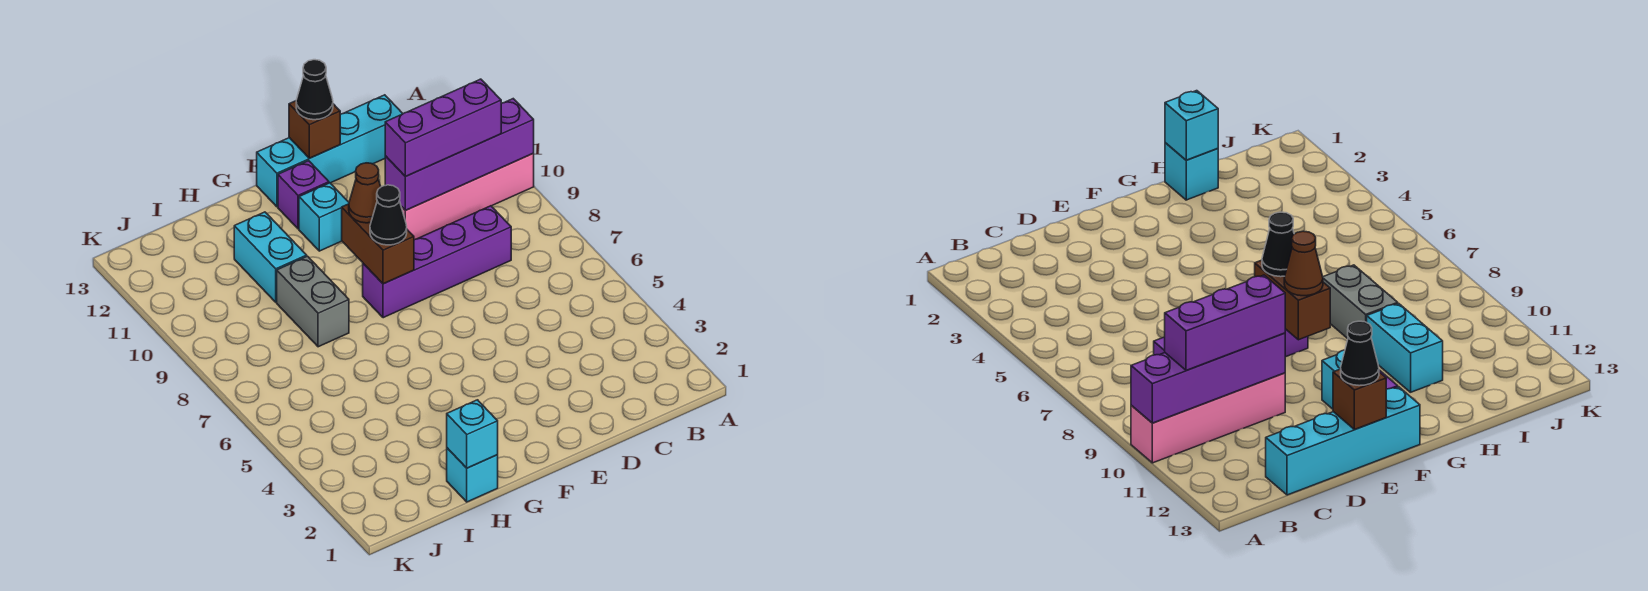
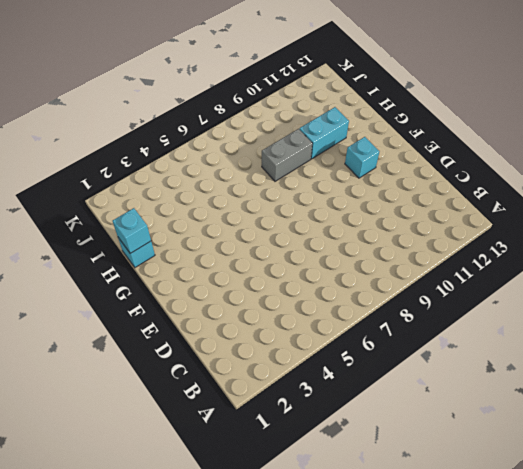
none -> pink 1x4 brick [401,154,534,240]
none -> purple 1x4 brick [363,206,511,318]
none -> cyan 1x4 brick [257,95,403,207]

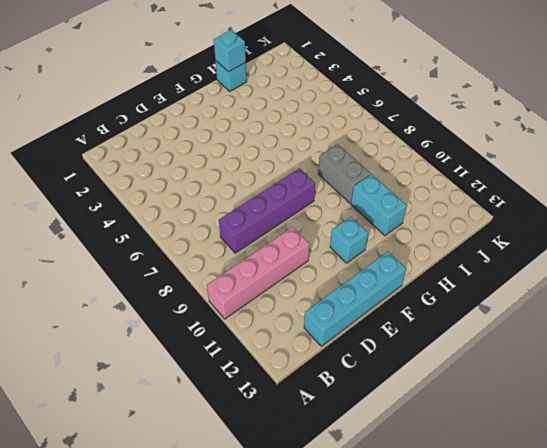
none -> purple 1x1 brick [278,161,329,229]
none -> purple 1x4 brick [385,99,534,210]
none -> brown 1x1 brick [289,101,340,158]

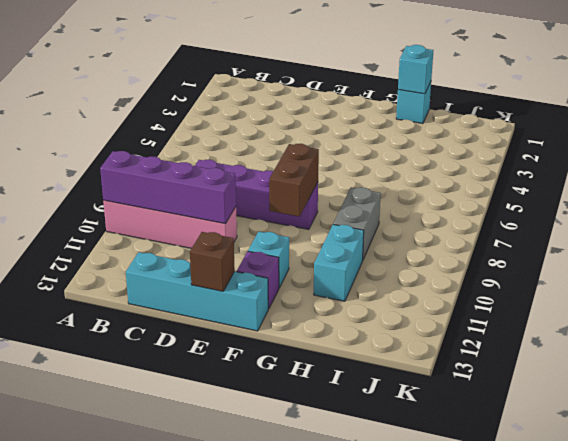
none -> purple 1x3 brick [385,79,501,177]
none -> black 1x1 cone [296,60,333,120]
none -> black 1x1 cone [370,185,407,245]

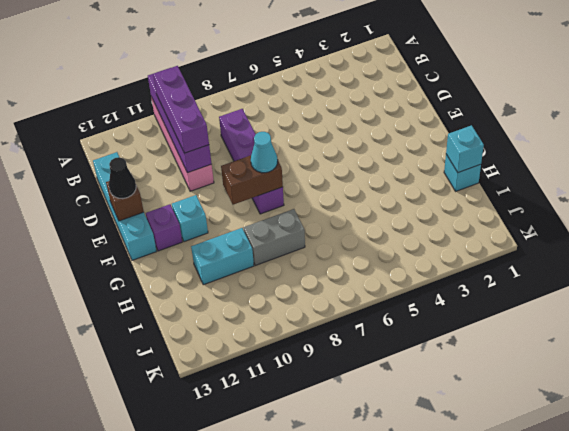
cyan 1x1 cone [251,132,278,173] -> black 1x1 cone [370,185,407,245]
none -> brown 1x1 cone [349,163,381,223]

